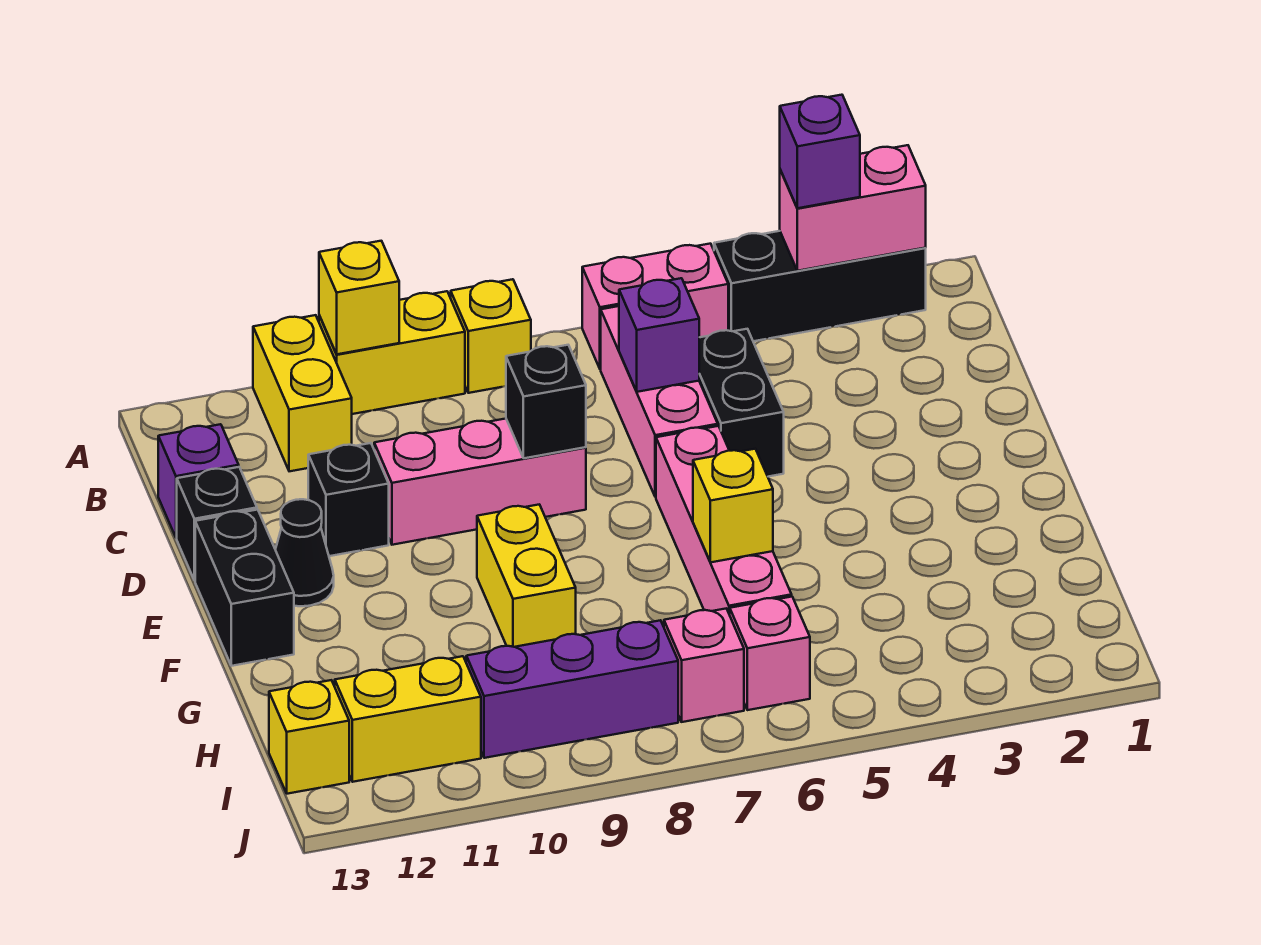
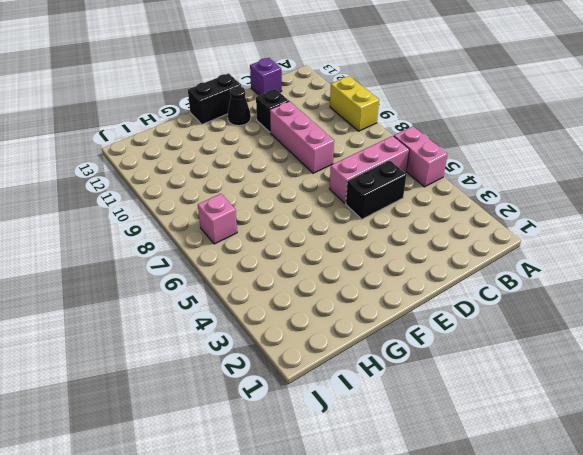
none -> black 1x3 brick [714,231,926,341]
none -> yellow 1x1 brick [451,279,531,393]
none -> yellow 1x2 brick [253,315,352,471]

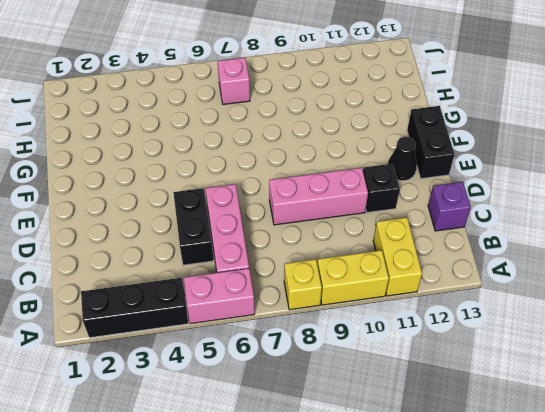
none -> black 1x1 brick [177,467,257,581]
none -> pink 1x4 brick [656,426,792,615]
none -> yellow 1x2 brick [477,504,576,647]

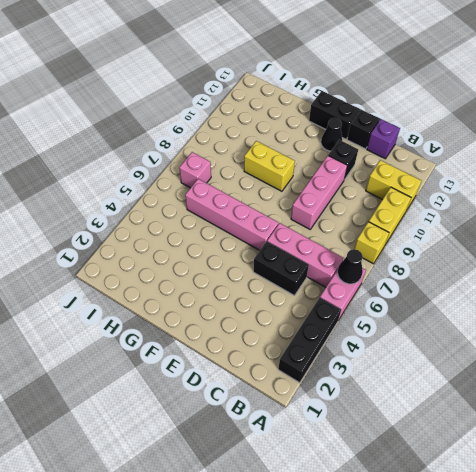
black 1x1 cone [338,249,363,284] -> none
none -> pink 1x1 brick [730,597,810,710]
none -> purple 1x3 brick [466,620,678,758]
none -> yellow 1x2 brick [335,656,481,782]

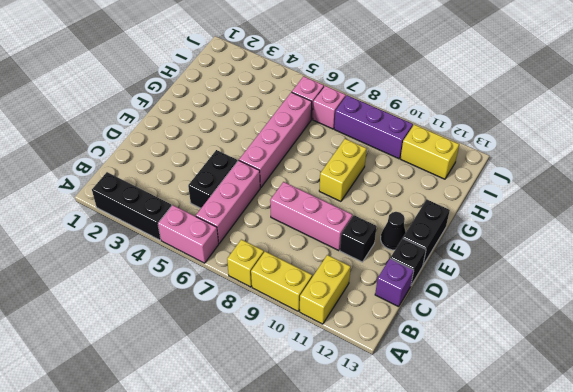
none -> yellow 1x1 brick [269,680,349,794]
none -> pink 1x2 brick [780,145,926,271]
none -> yellow 1x1 brick [319,241,399,354]

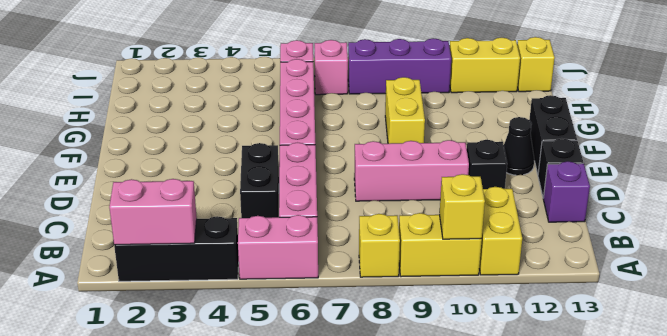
none -> purple 1x1 brick [619,278,699,392]
none -> black 1x1 brick [506,345,586,458]
none -> yellow 1x1 brick [693,449,773,562]

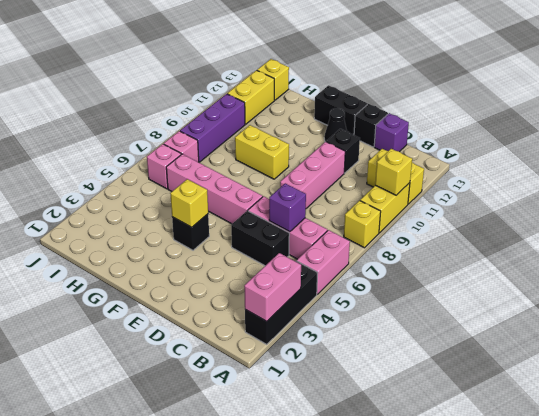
black 1x1 brick [172,214,209,250] -> black 1x1 brick moved to [506,345,586,458]
yellow 1x1 brick [170,179,208,227] -> yellow 1x1 brick moved to [693,449,773,562]
none -> purple 1x1 brick [780,95,860,208]

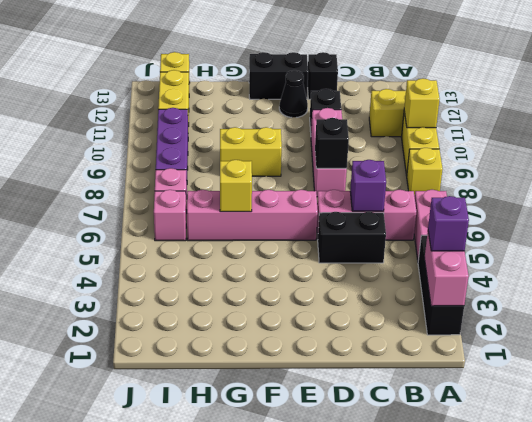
none -> purple 1x1 brick [158,424,239,538]

